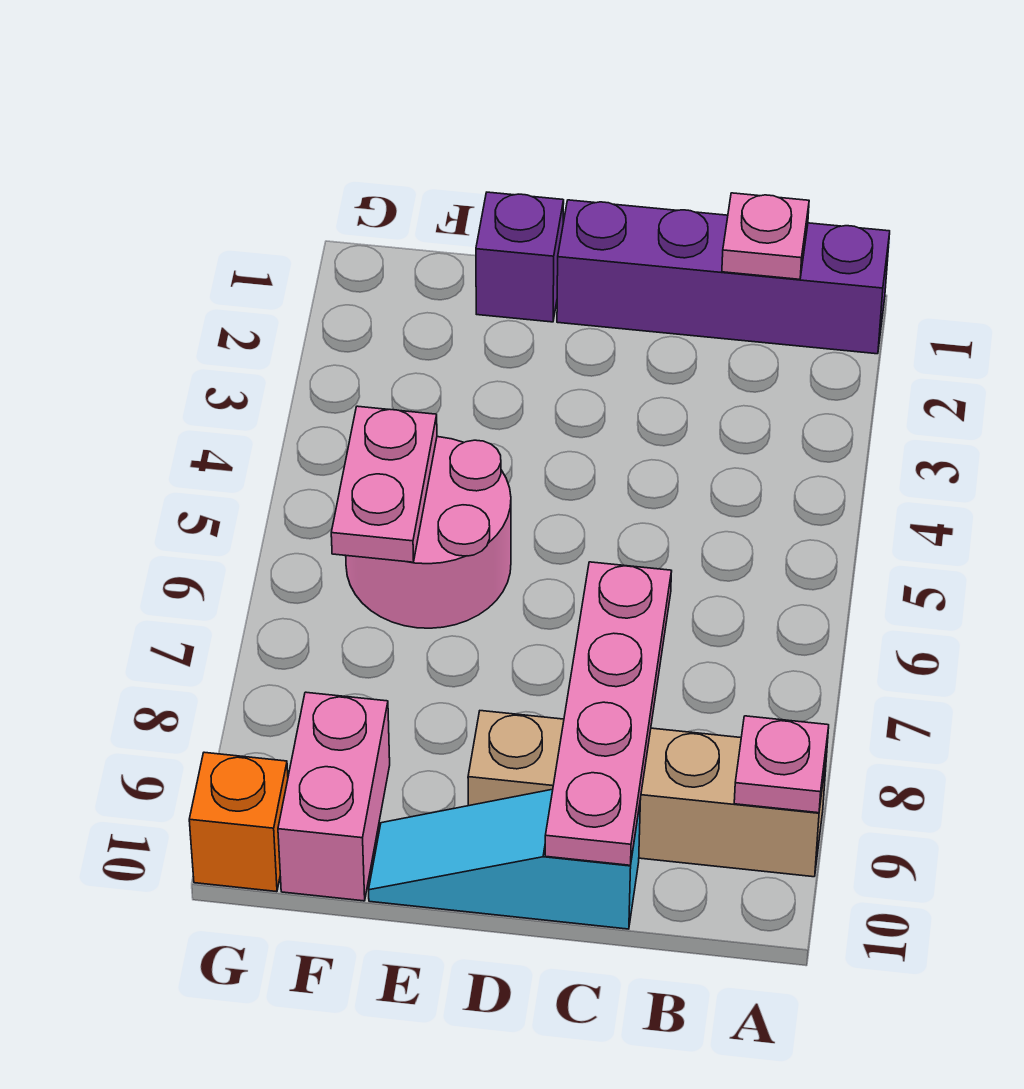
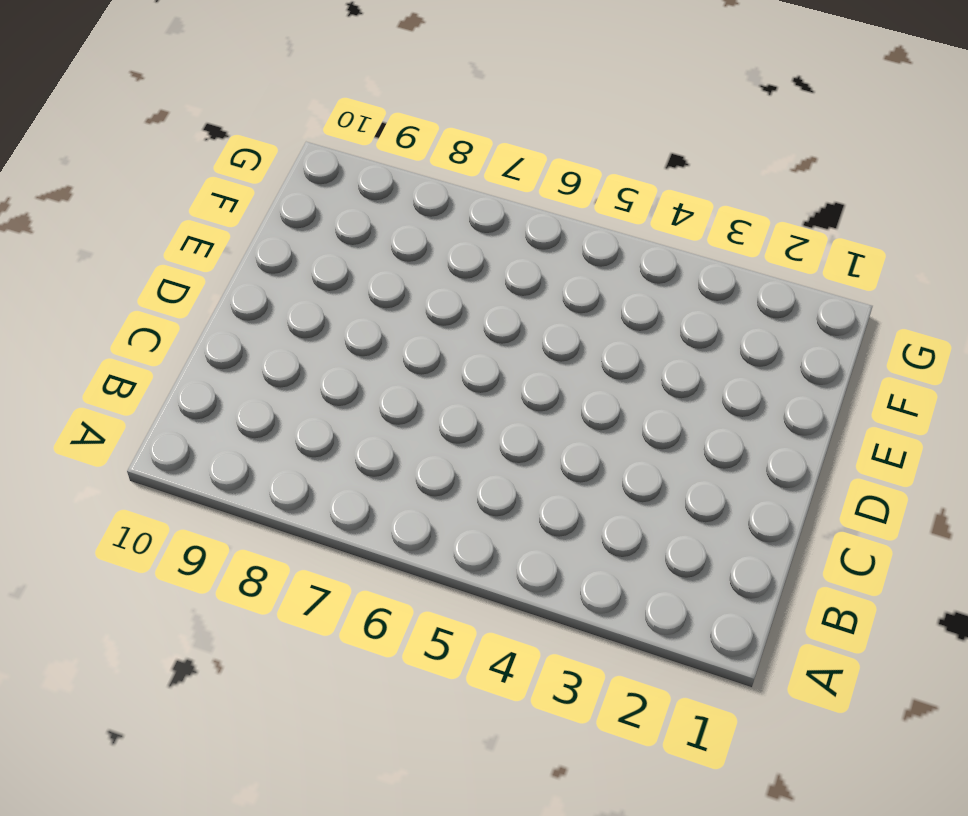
none -> purple 1x4 brick [557,200,890,354]
none -> tan 1x4 brick [468,711,827,877]

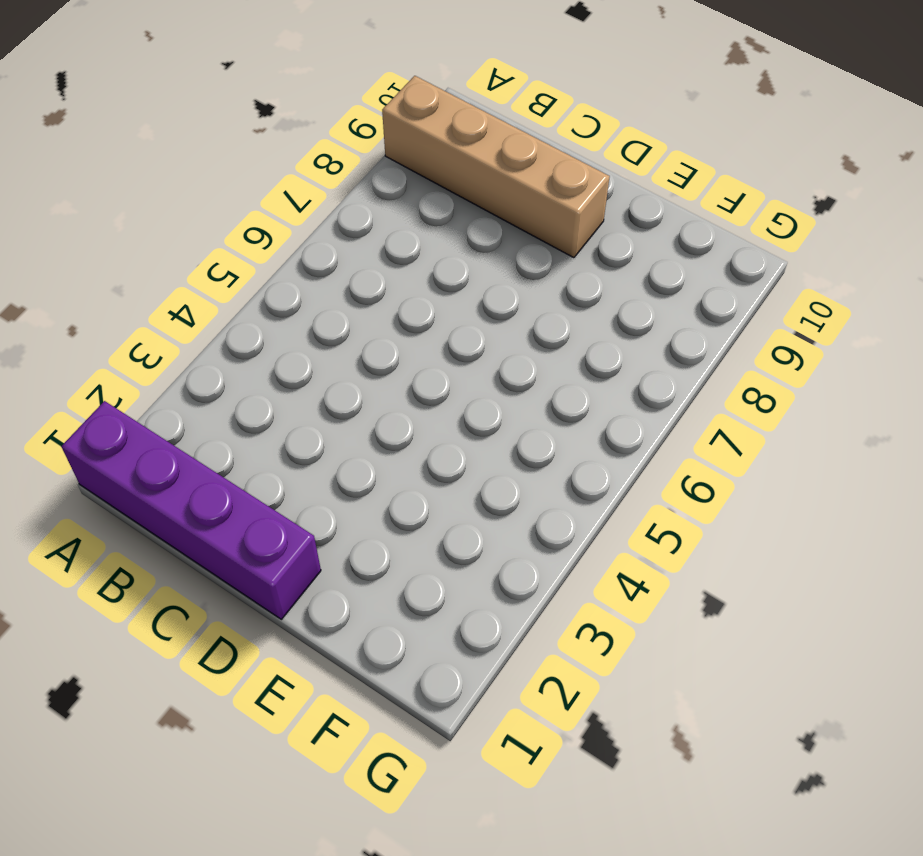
none -> cyan 1x3 slope [369,789,641,929]
none -> purple 1x1 brick [476,192,564,322]

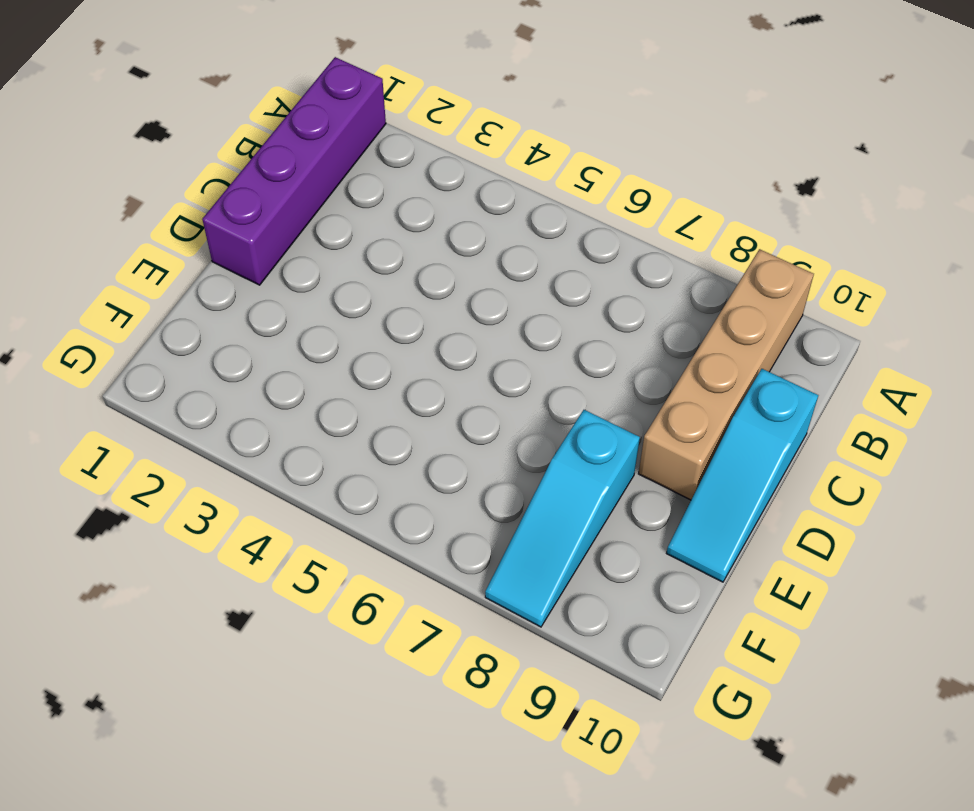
cyan 1x3 slope [485,410,640,627] -> none
none -> purple 1x1 brick [476,192,564,322]
none -> pink 2x2 round brick [346,437,511,628]

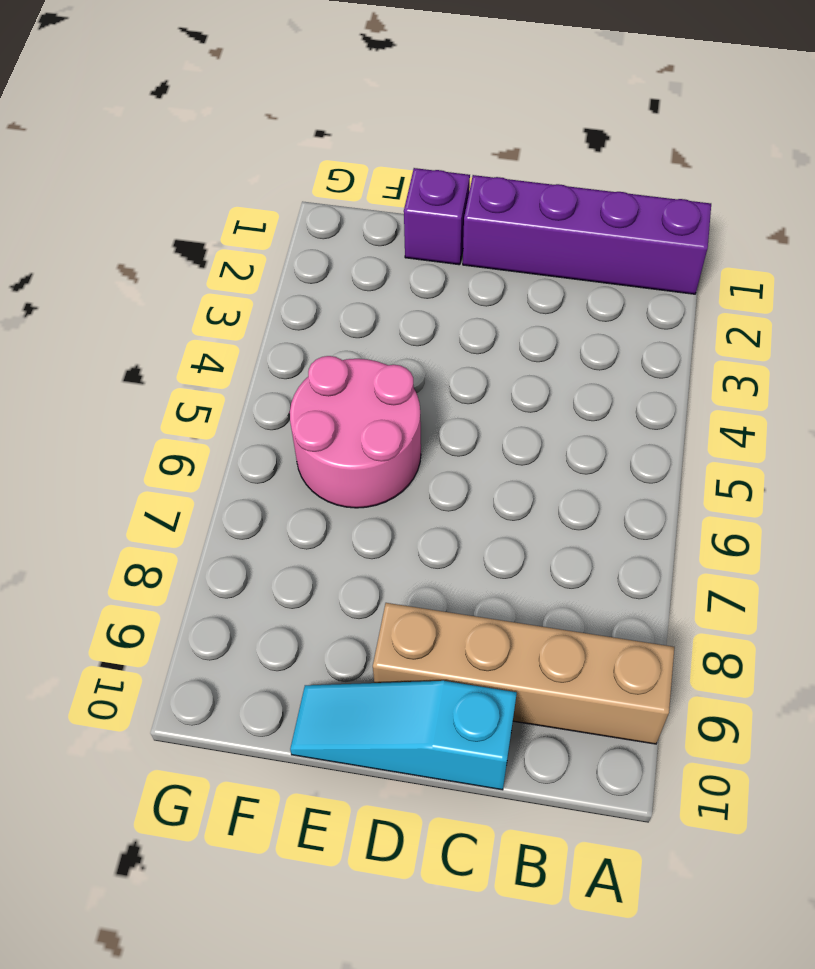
none -> pink 1x2 brick [278,692,390,901]
none -> orange 1x1 brick [189,752,288,892]

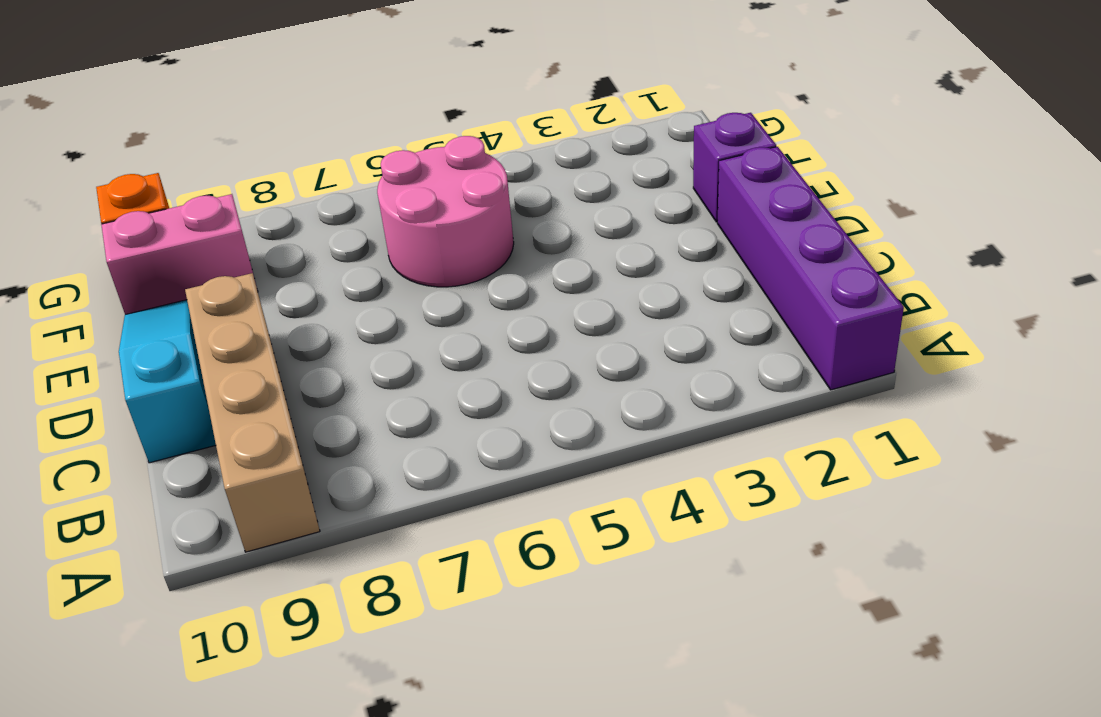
none -> pink 1x1 plate [734,716,829,813]
none -> pink 1x1 plate [722,193,809,279]

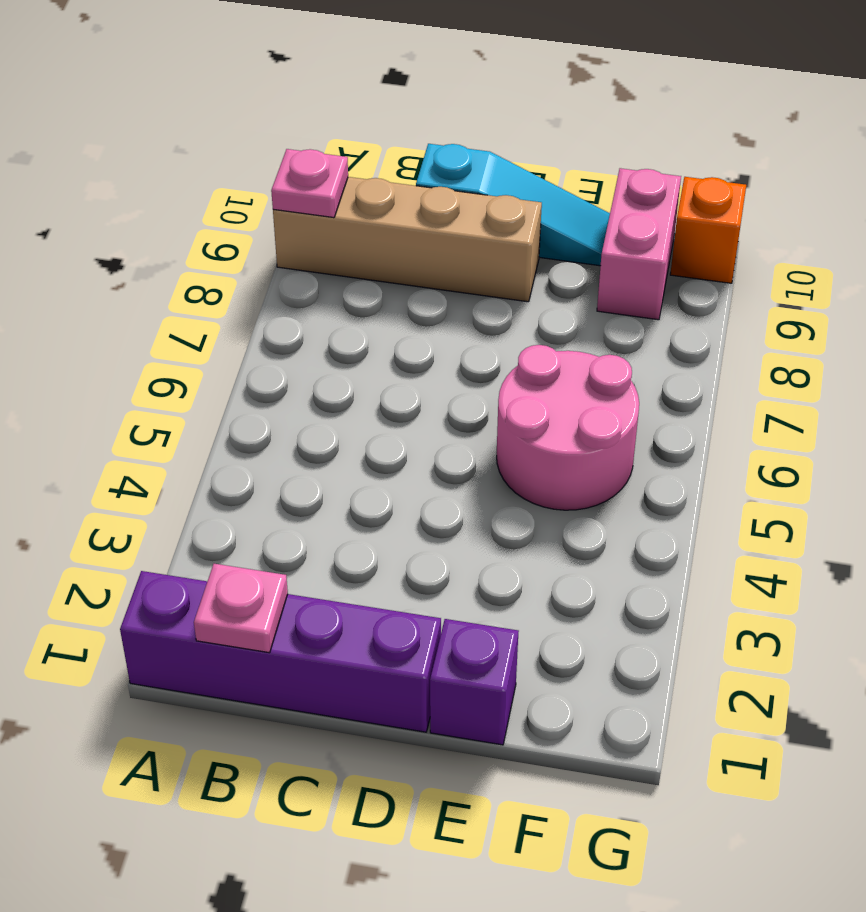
none -> pink 1x4 plate [545,562,672,865]
none -> pink 1x2 plate [331,406,437,562]

